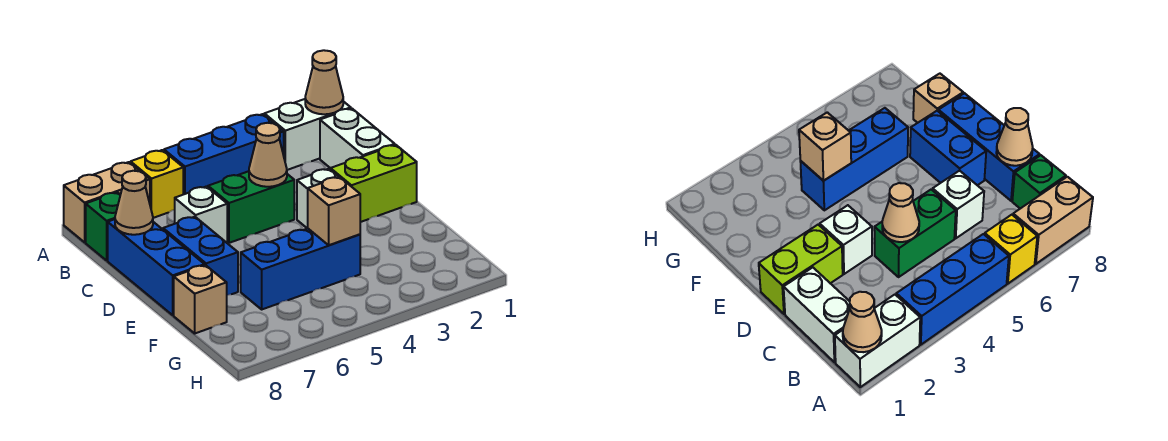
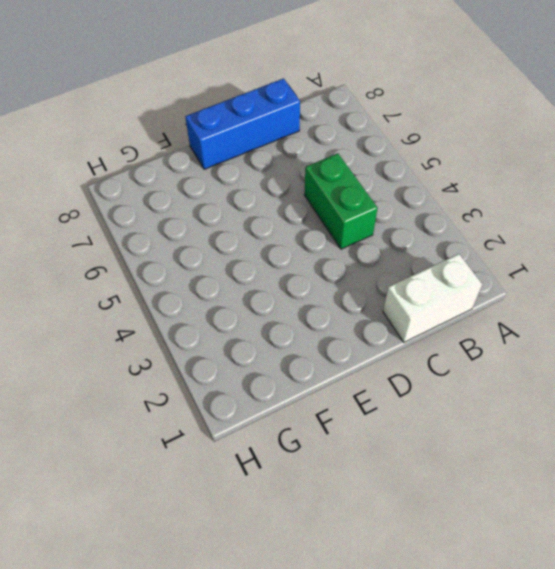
none -> white 1x2 brick [264,99,351,170]
none -> blue 1x3 brick [164,114,284,194]
none -> yellow 1x1 brick [131,150,183,218]

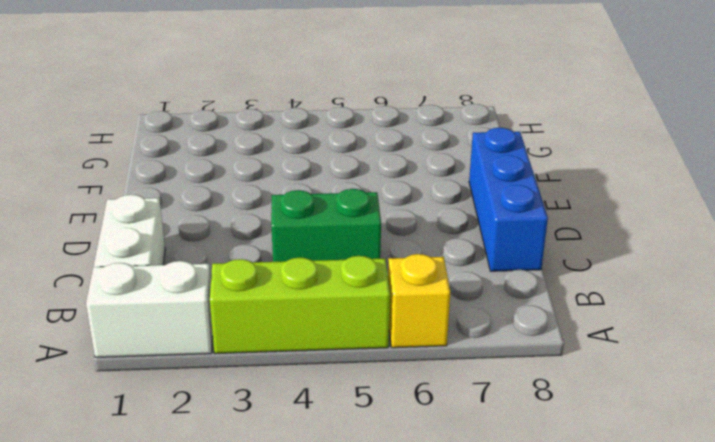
lime 1x3 brick [210,256,390,354] -> blue 1x3 brick [164,114,284,194]
none -> tan 1x2 brick [64,162,150,242]
none -> green 1x1 brick [86,192,120,260]
none -> white 1x1 brick [175,186,227,243]

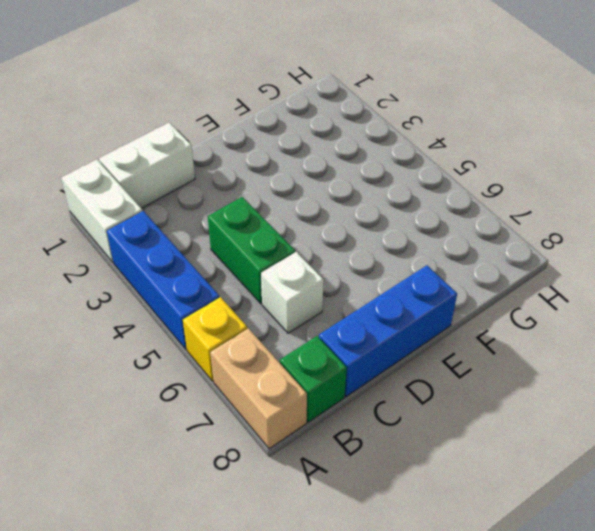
none -> lime 1x2 brick [330,145,417,222]
none -> white 1x1 brick [297,169,338,228]
none -> blue 1x2 brick [163,217,238,295]

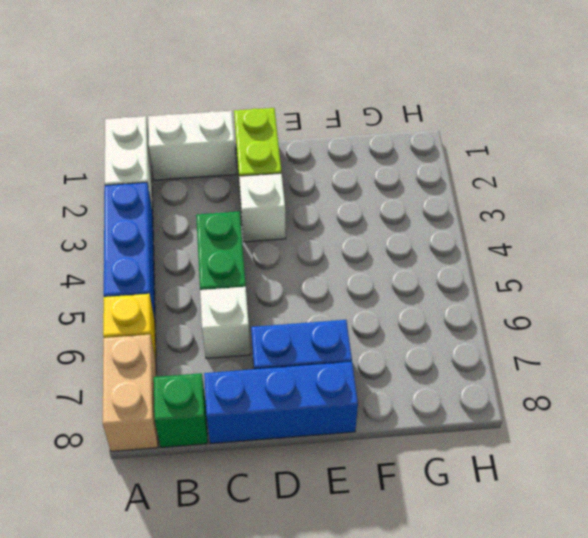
none -> blue 1x3 brick [241,228,360,309]
none -> tan 1x1 brick [174,265,227,333]
none -> tan 1x1 cone [305,50,343,114]

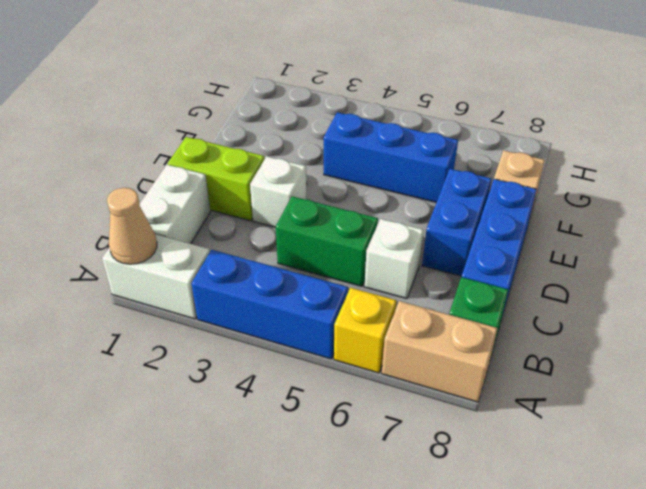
none -> tan 1x1 cone [249,123,287,187]
none -> tan 1x1 cone [115,171,153,235]
none -> tan 1x1 brick [308,177,360,245]

